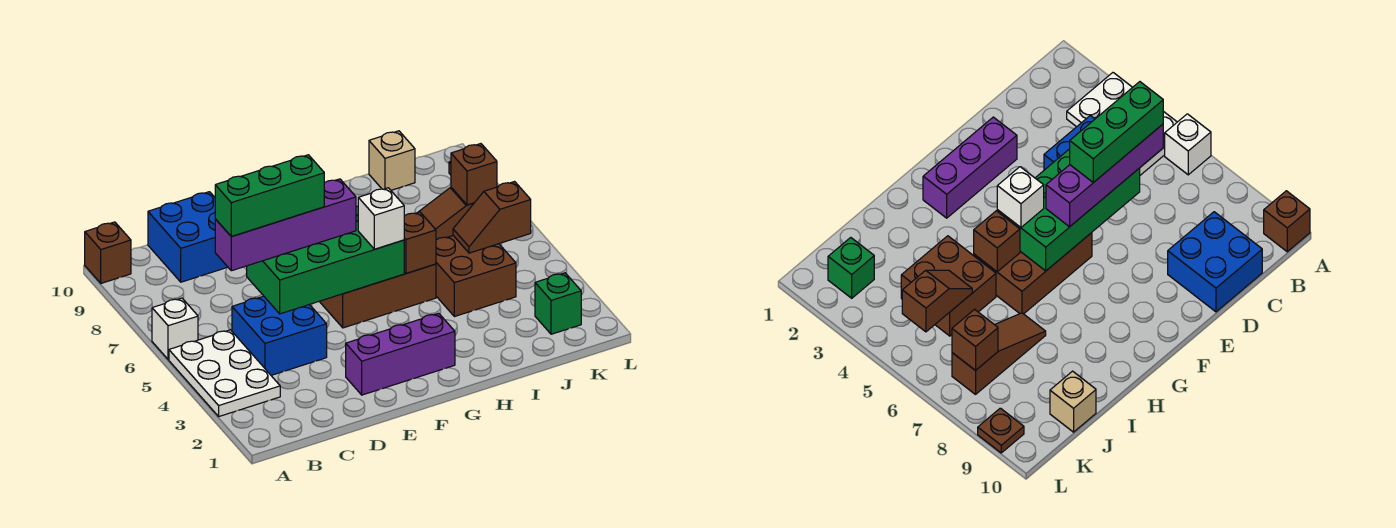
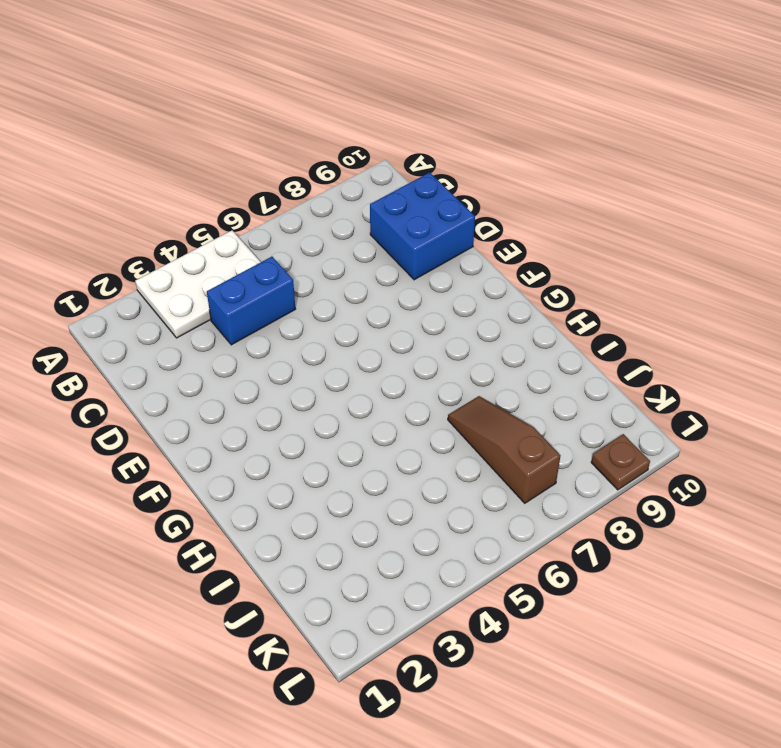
blue 1x2 brick [207,257,295,345] -> blue 2x2 brick [232,296,327,375]
none -> white 1x1 brick [152,298,198,360]
none -> brown 1x1 brick [85,222,131,283]
none -> purple 1x3 brick [346,313,455,395]

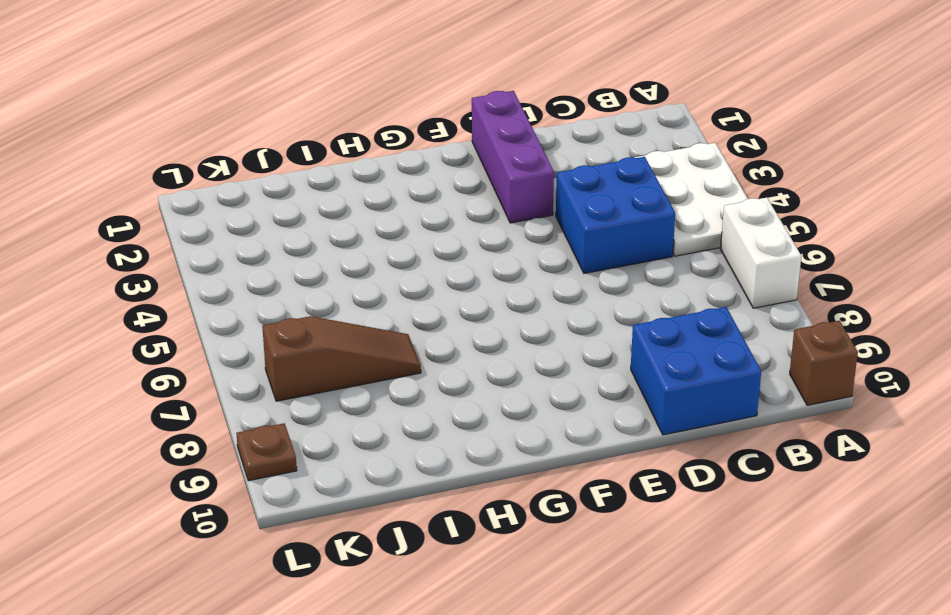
white 1x2 brick [721,198,801,308] -> white 1x1 brick [152,298,198,360]
purple 1x3 brick [472,91,554,223] -> purple 1x3 brick turned to [346,313,455,395]
none -> brown 2x3 brick [319,264,436,328]
none -> brown 2x2 brick [436,236,516,317]
none -> tan 1x1 brick [369,131,415,190]

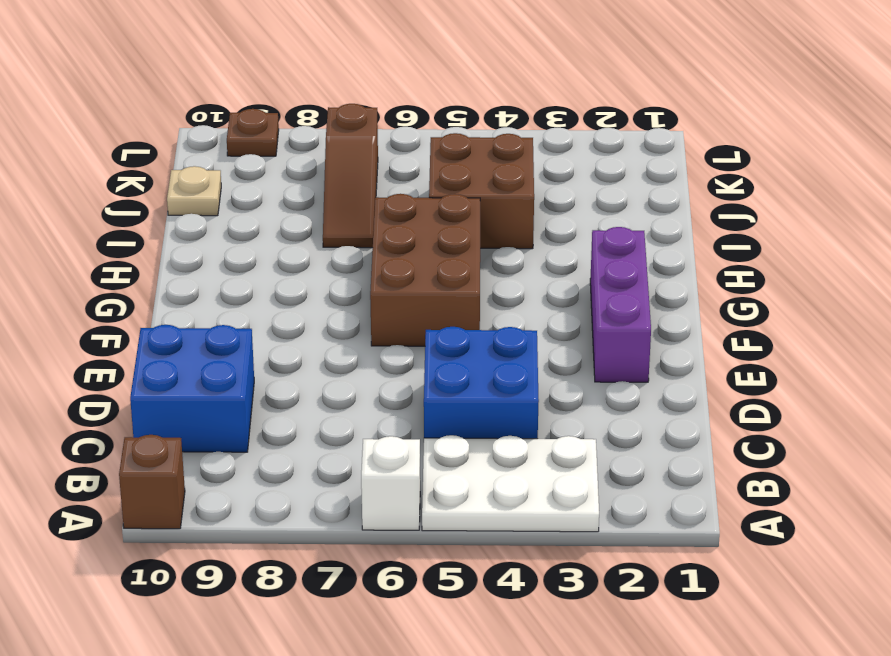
tan 1x1 plate [167,166,221,216] -> tan 1x1 brick [369,131,415,190]
none -> green 1x1 brick [535,273,581,334]
none -> green 2x4 brick [247,206,404,314]
none -> brown 1x1 brick [404,212,436,273]

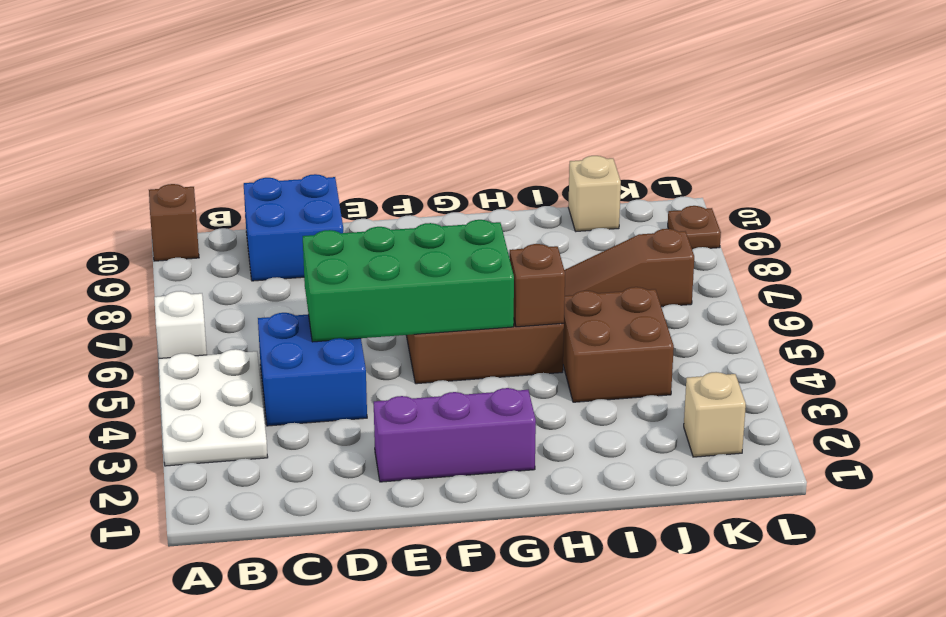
tan 1x1 brick [684,372,746,457] -> green 1x1 brick [535,273,581,334]
none -> brown 1x2 slope [453,182,531,253]
none -> brown 1x1 brick [451,144,497,205]
none -> purple 1x4 brick [215,179,356,271]

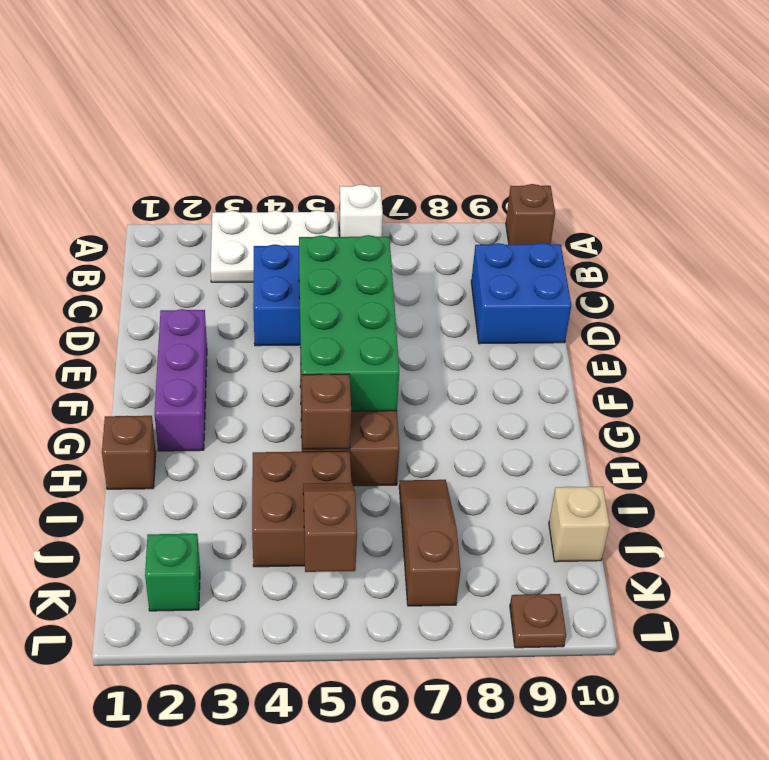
brown 1x1 brick [102,416,156,489] -> brown 1x1 brick moved to [451,144,497,205]
none -> purple 1x4 brick [215,179,356,271]
none -> white 1x1 brick [358,188,404,249]
none -> green 1x3 brick [215,155,324,237]

